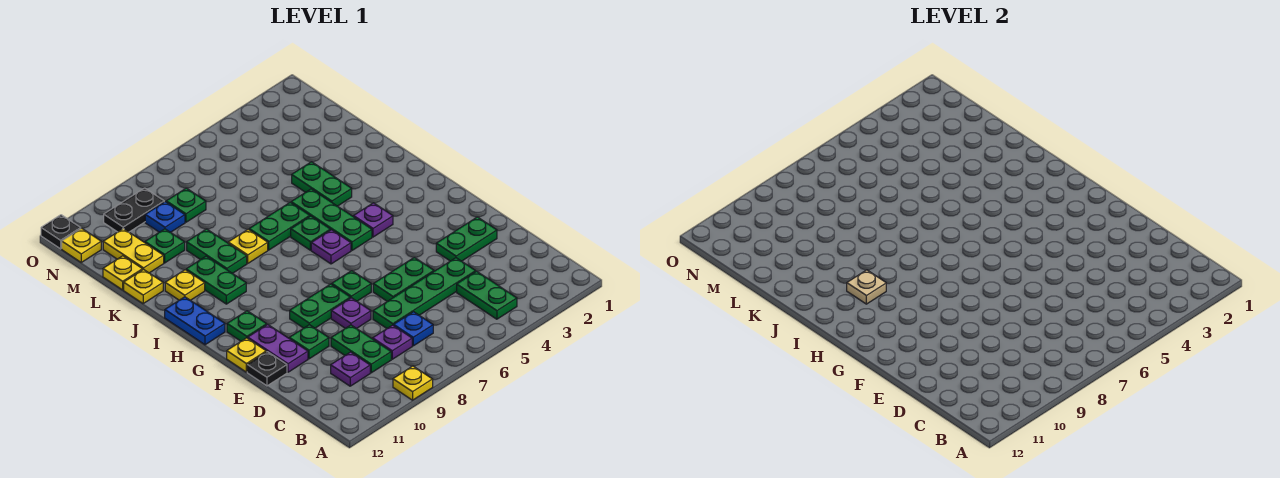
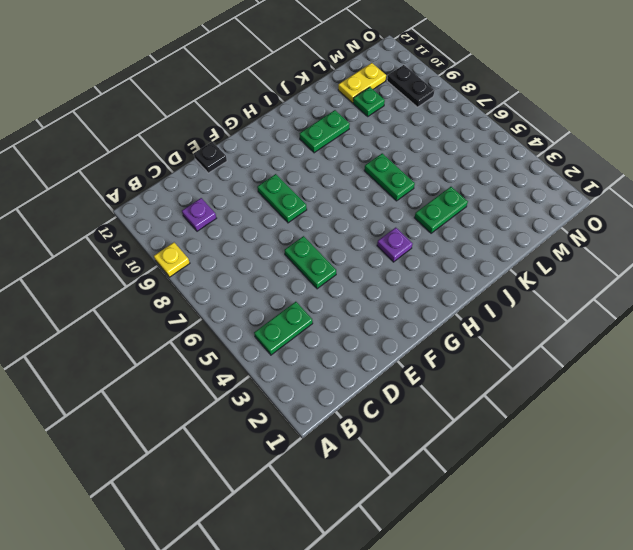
none -> blue 1x1 plate [394,312,433,346]
none -> purple 1x1 plate [373,325,412,359]
none -> green 1x2 plate [331,325,391,373]
none -> green 1x4 plate [373,258,476,328]

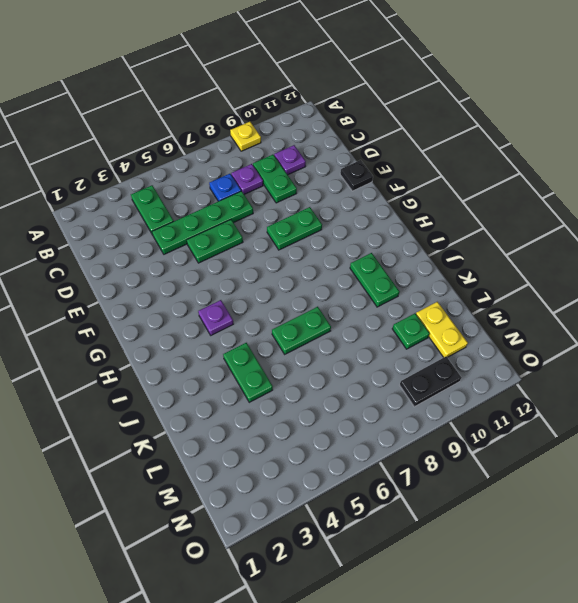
none -> green 1x2 plate [436,217,497,261]
none -> purple 1x1 plate [331,298,371,329]
none -> green 1x1 plate [289,325,329,359]
none -> purple 1x2 plate [248,324,308,372]

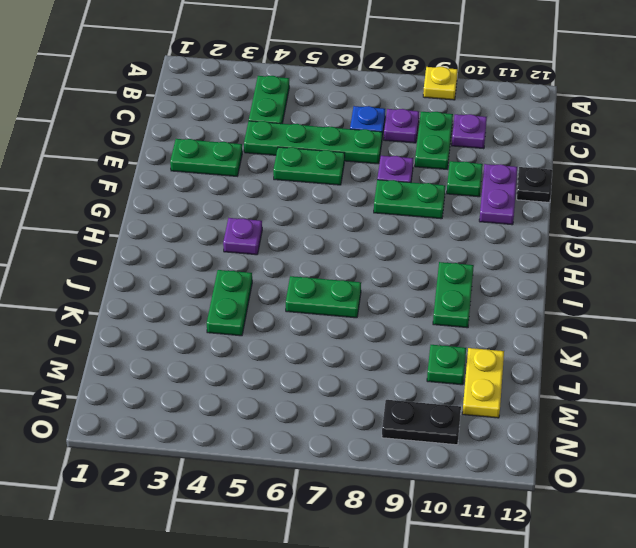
none -> green 1x1 plate [332,271,371,301]
none -> yellow 1x1 plate [227,338,266,372]
none -> green 1x1 plate [227,311,267,341]
none -> green 1x3 plate [291,189,372,250]

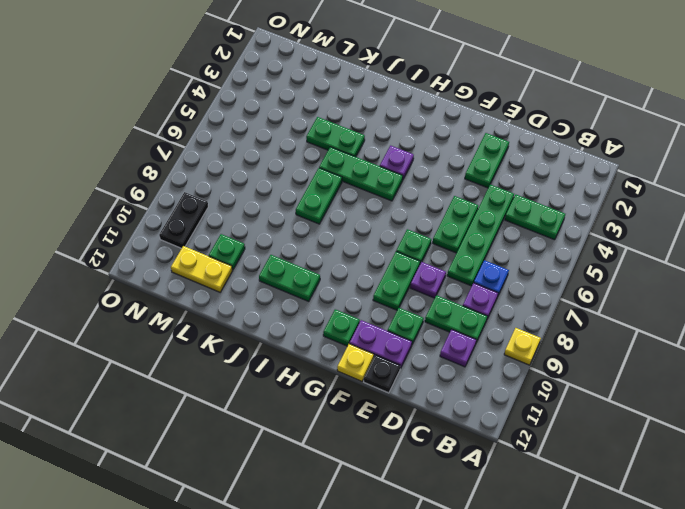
none -> purple 1x1 plate [311,230,351,264]
none -> blue 1x2 plate [165,297,225,345]
none -> green 1x1 plate [291,216,330,250]
none -> yellow 1x1 plate [228,229,268,263]

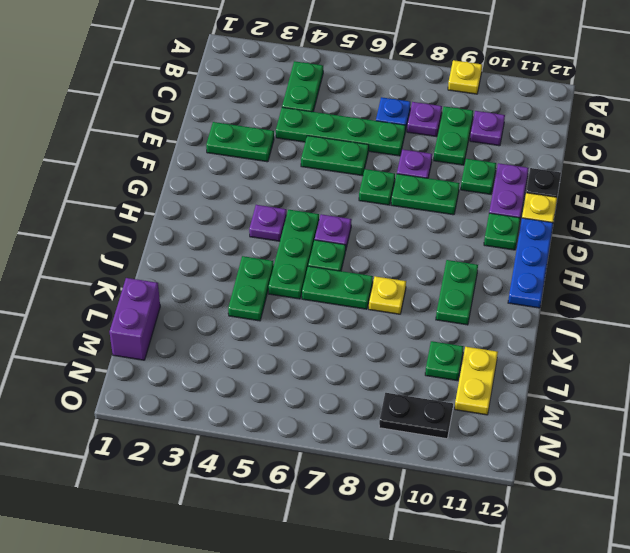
blue 1x3 plate [508,218,553,308] -> blue 1x2 plate [165,297,225,345]
purple 1x2 brick [110,278,160,360] -> none
none -> green 1x2 plate [187,229,247,274]
none -> yellow 1x1 plate [165,270,205,301]
none -> yellow 1x1 plate [124,269,163,303]
none -> yellow 1x1 plate [103,256,143,290]

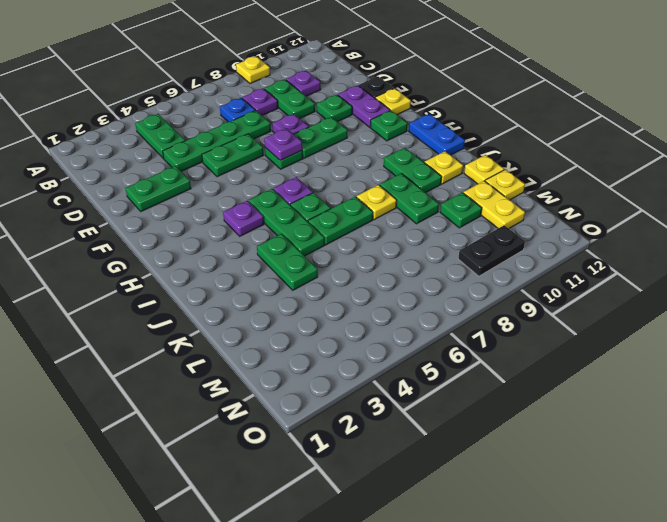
purple 1x1 plate [264,128,302,161] -> none
none -> green 1x1 plate [166,188,206,222]
none -> blue 1x1 plate [145,202,185,232]
none -> yellow 1x1 plate [62,228,101,262]
none -> black 1x1 plate [41,215,81,249]

